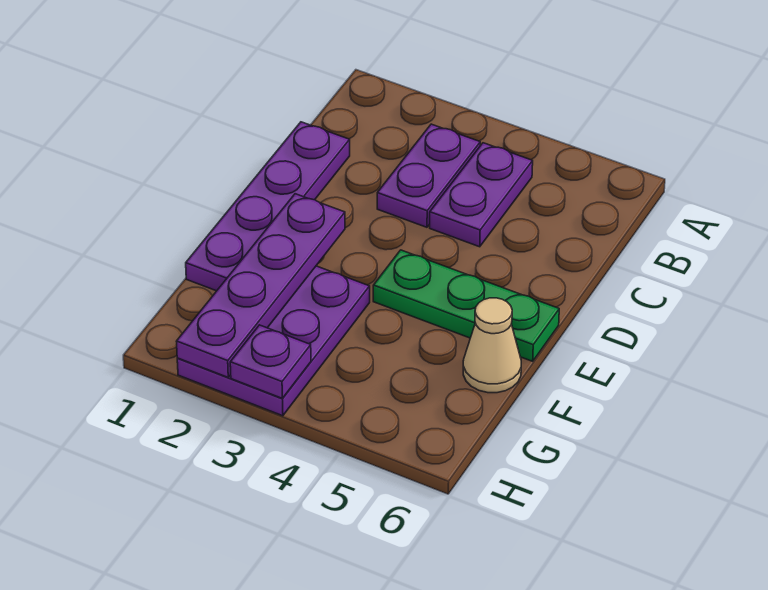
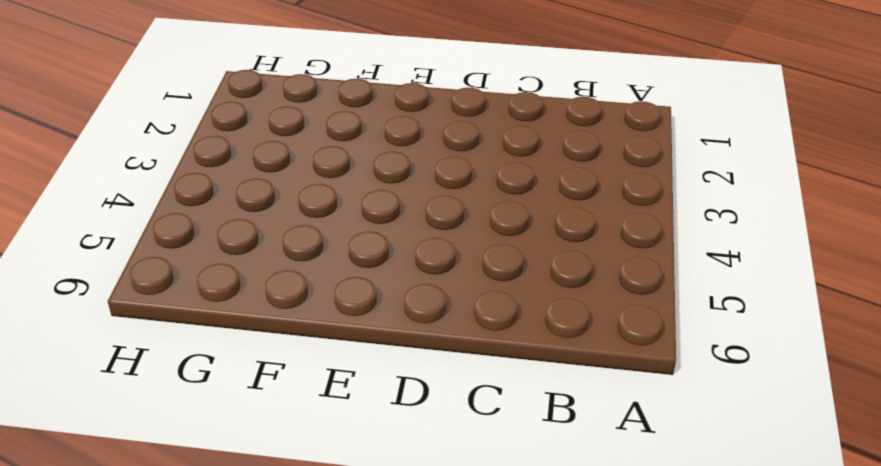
none -> purple 1x2 plate [377,124,480,227]
none -> purple 1x2 plate [430,143,533,247]

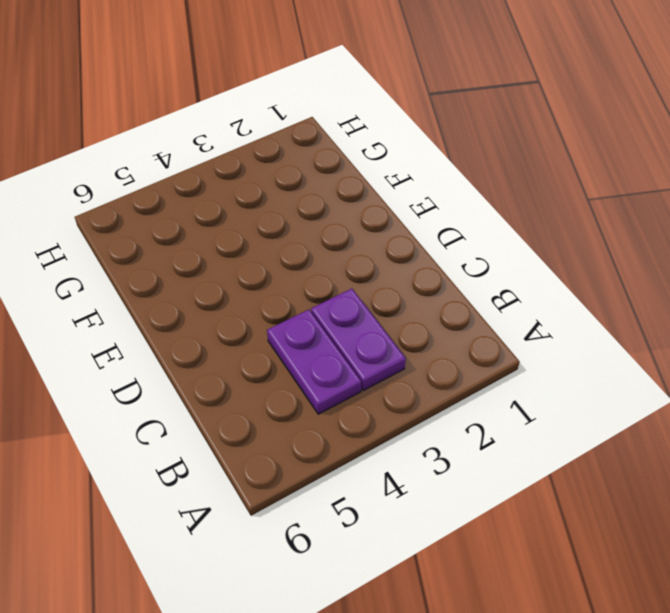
none -> purple 1x4 plate [186,122,350,291]
none -> green 1x3 plate [373,250,559,361]

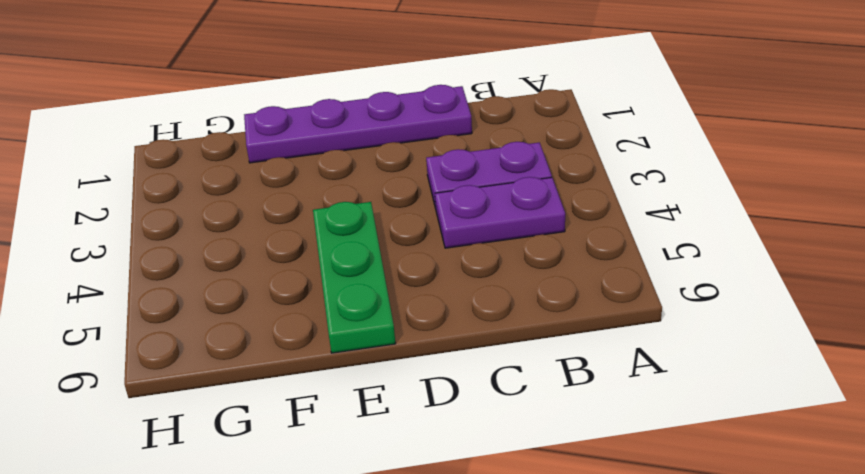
none -> purple 2x3 plate [177,266,370,416]
none -> tan 1x1 cone [463,298,521,393]

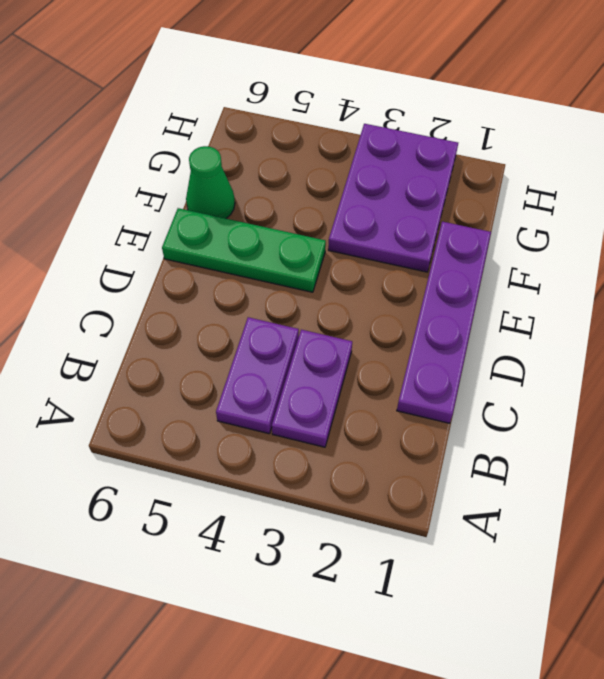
green 1x1 cone [186,146,235,219] -> tan 1x1 cone [463,298,521,393]
none -> purple 1x4 plate [176,194,345,377]
none -> purple 1x1 plate [230,325,311,398]

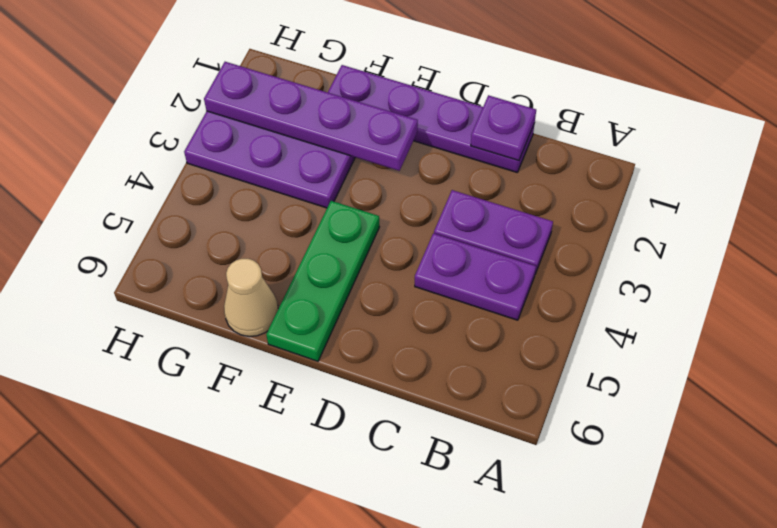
purple 1x1 plate [471,95,536,160] -> purple 1x1 plate moved to [230,325,311,398]

